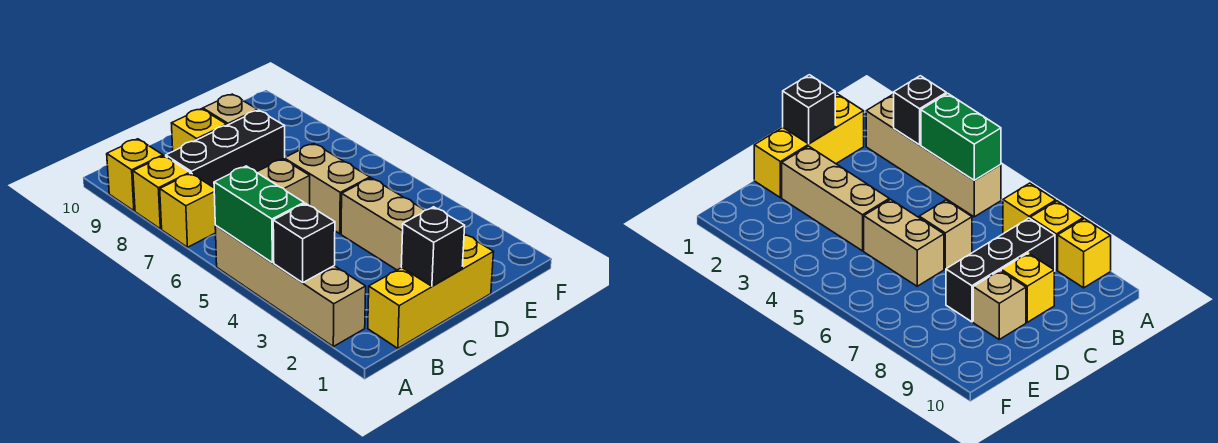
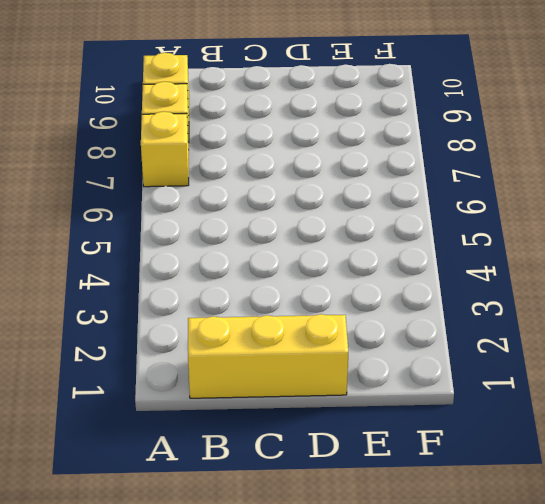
none -> tan 1x4 brick [215,226,366,347]
none -> black 1x3 brick [166,110,285,188]
none -> tan 1x1 brick [256,159,310,206]

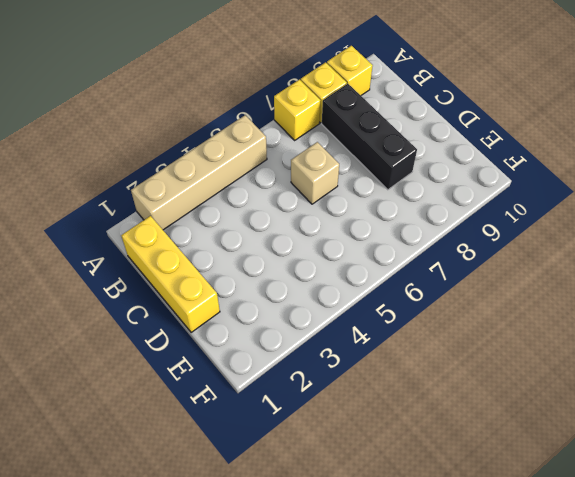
none -> yellow 1x1 brick [172,109,227,151]
none -> tan 1x3 brick [341,178,425,270]
none -> tan 1x2 brick [284,143,370,234]

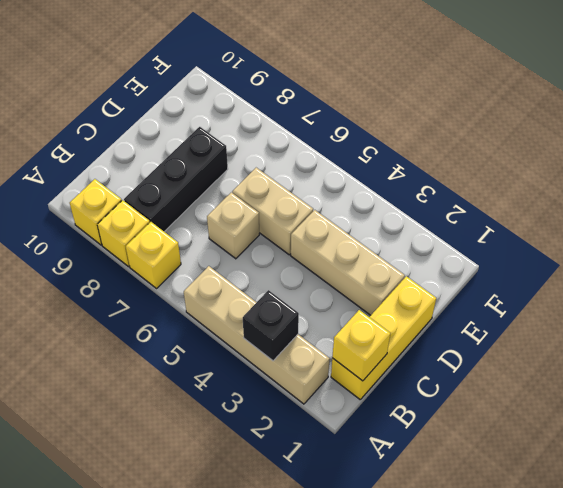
yellow 1x1 brick [332,310,390,381] -> yellow 1x1 brick moved to [172,109,227,151]
none -> tan 1x1 brick [203,94,257,125]
none -> green 1x2 brick [214,166,304,263]
none -> black 1x1 brick [401,207,465,286]

